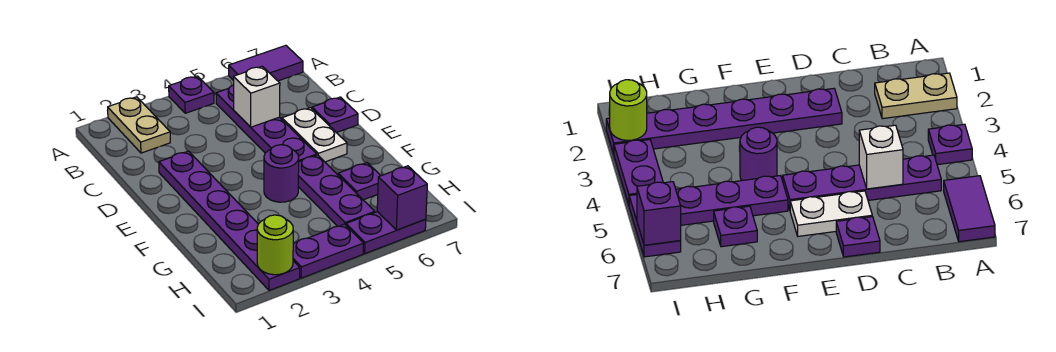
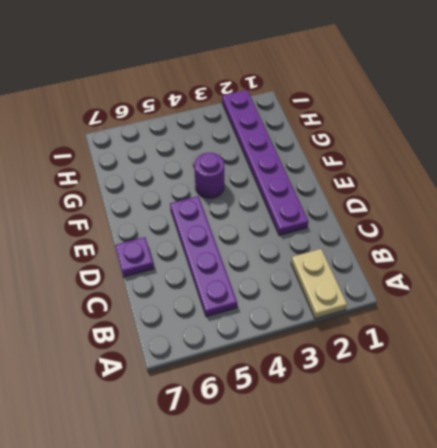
none -> purple 1x1 plate [169,76,214,113]
none -> purple 1x2 tile [229,45,303,81]
none -> white 1x2 plate [282,108,347,162]

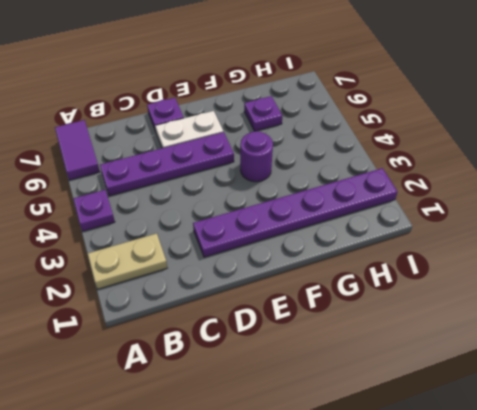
none -> purple 1x3 plate [298,155,375,226]
none -> purple 1x2 plate [293,224,364,278]
none -> purple 1x2 plate [346,212,426,254]

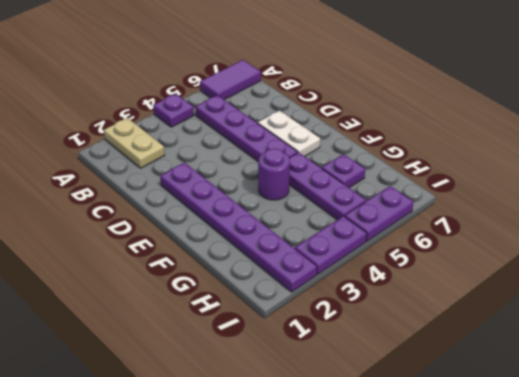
none -> purple 1x1 plate [312,97,358,133]
none -> white 1x1 brick [234,66,280,127]
none -> lime 1x1 round brick [257,215,293,275]

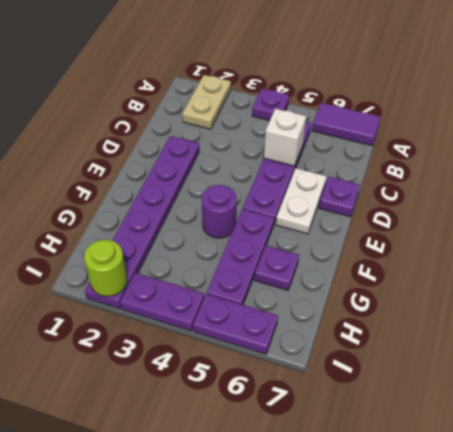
none -> purple 1x1 brick [377,166,427,230]

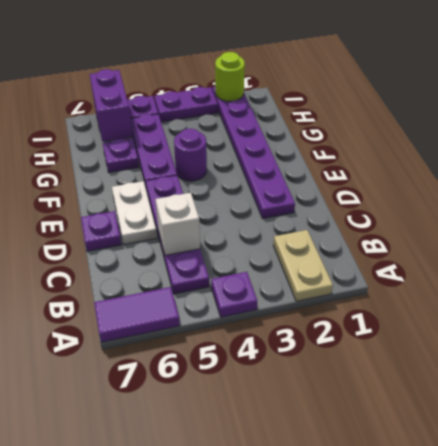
purple 1x2 brick [90,69,133,142] -> purple 1x1 brick [377,166,427,230]

